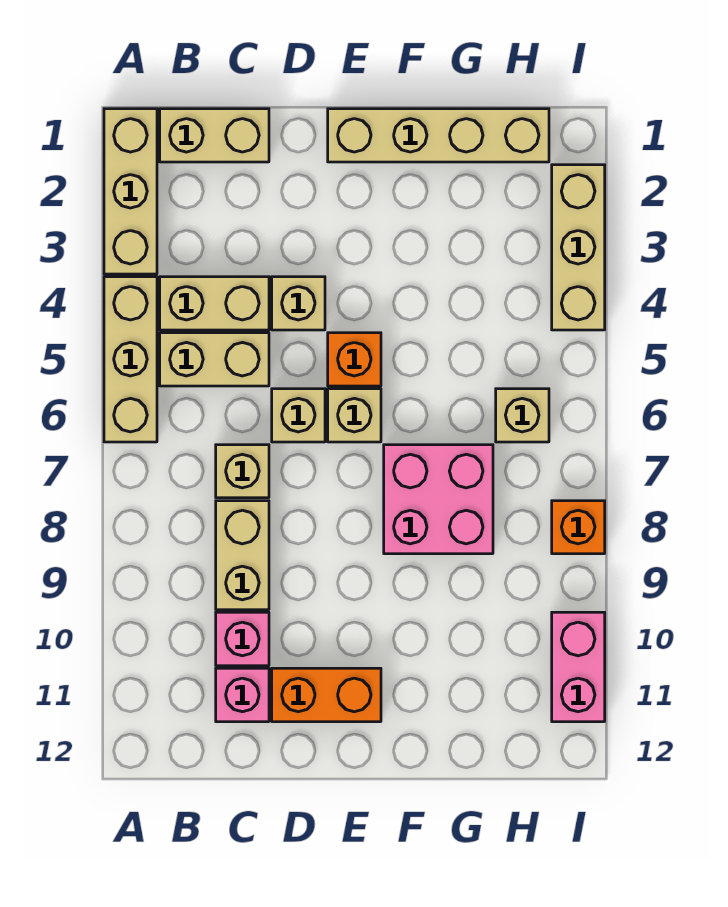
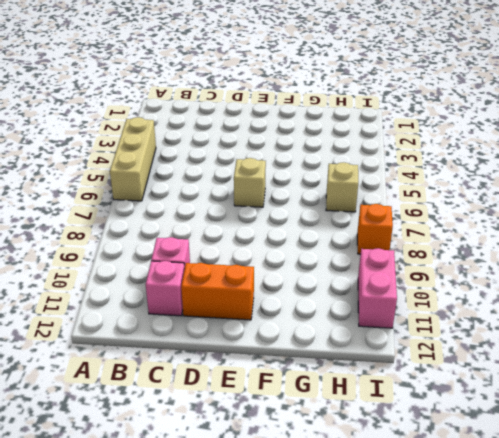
none -> tan 1x3 brick [104,109,157,274]
none -> tan 1x2 brick [160,109,269,162]
none -> tan 1x2 brick [160,277,269,330]

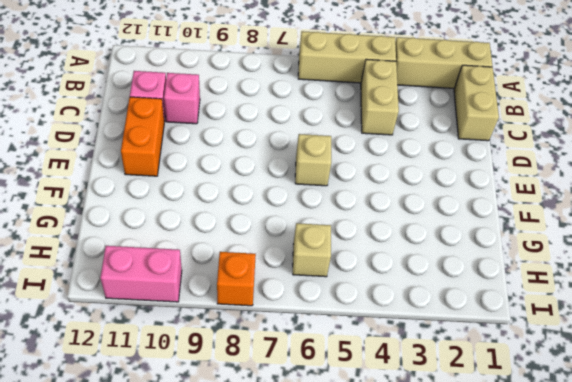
none -> tan 1x2 brick [160,333,269,386]
none -> tan 1x1 brick [216,445,269,498]
none -> tan 1x2 brick [216,501,269,610]

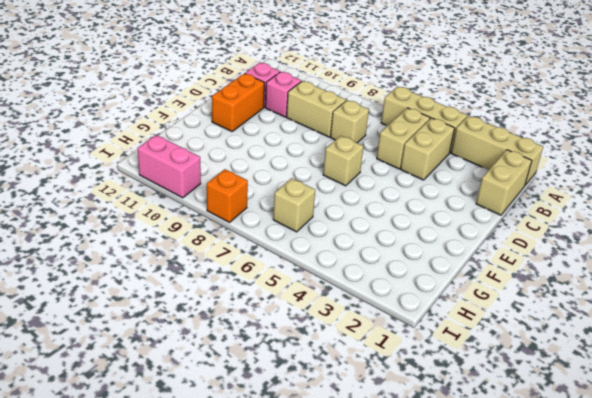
none -> tan 1x1 brick [272,277,325,330]
none -> tan 1x1 brick [272,389,325,442]
none -> tan 1x4 brick [328,109,549,162]

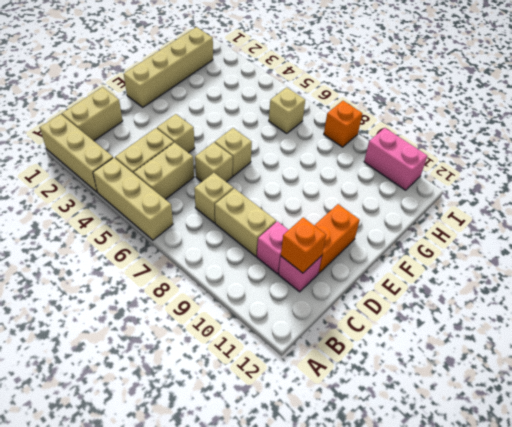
orange 1x1 brick [281,218,326,273] -> orange 1x1 brick moved to [328,333,381,386]
none -> pink 2x2 brick [384,445,493,554]
none -> tan 1x3 brick [552,165,605,330]

